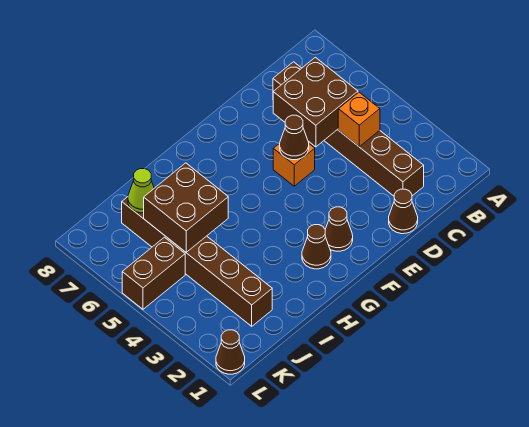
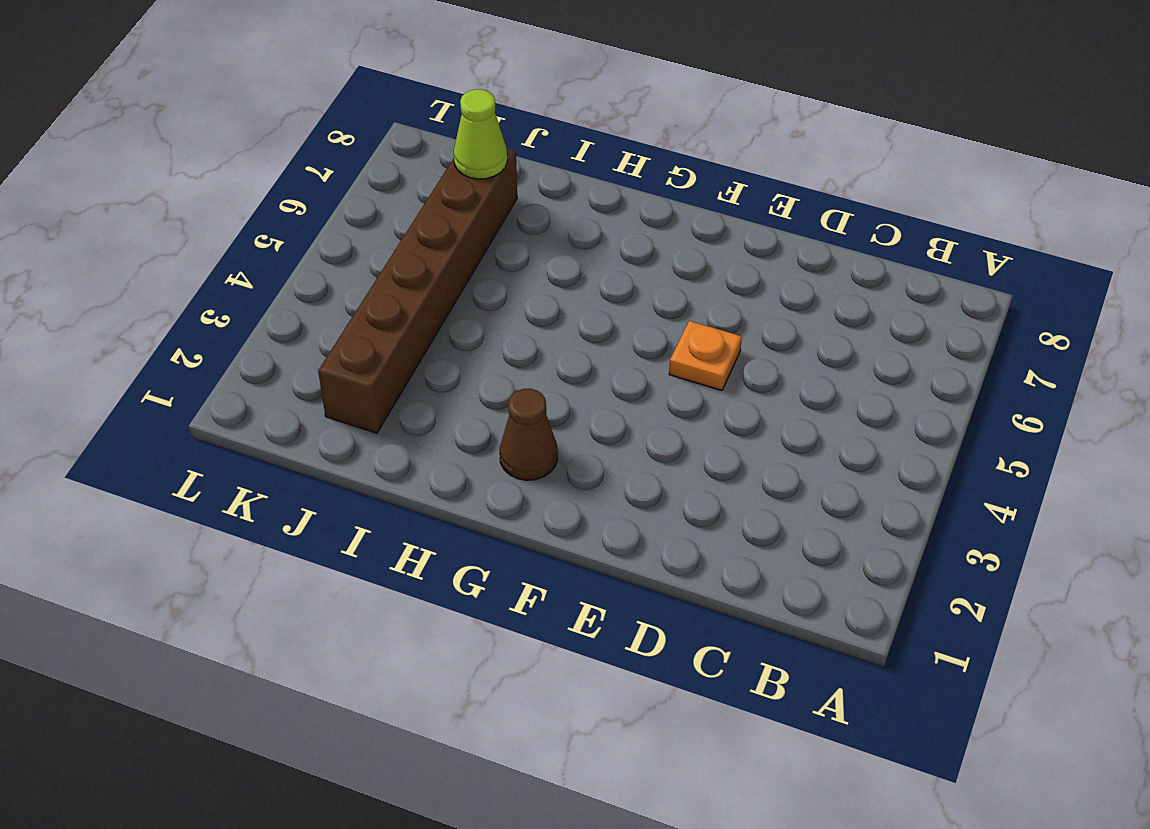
orange 1x1 plate [669,321,742,391] -> orange 1x1 brick [273,143,315,186]
none -> brown 1x6 brick [273,62,424,196]
none -> brown 1x1 cone [389,189,418,234]
none -> brown 1x1 cone [325,207,353,251]

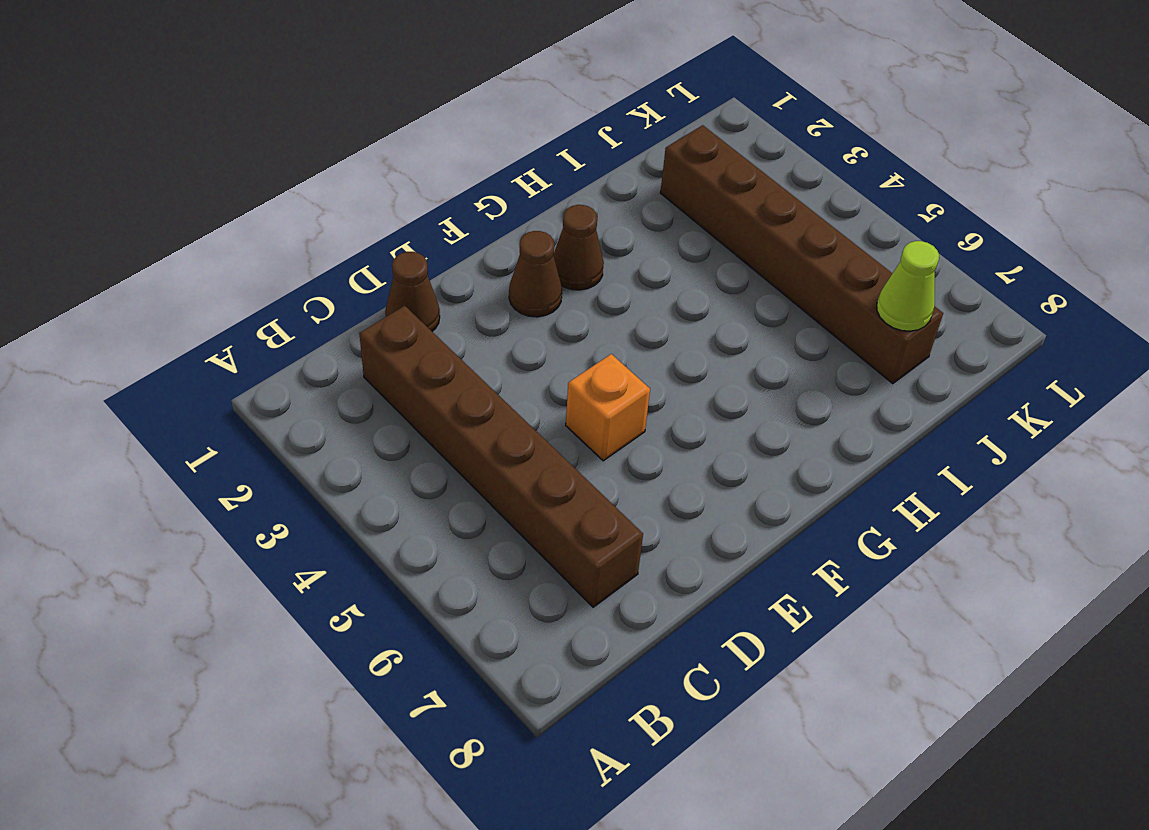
none -> brown 1x2 brick [122,237,185,309]
none -> brown 1x1 cone [216,330,245,374]
none -> orange 1x1 brick [338,92,380,146]

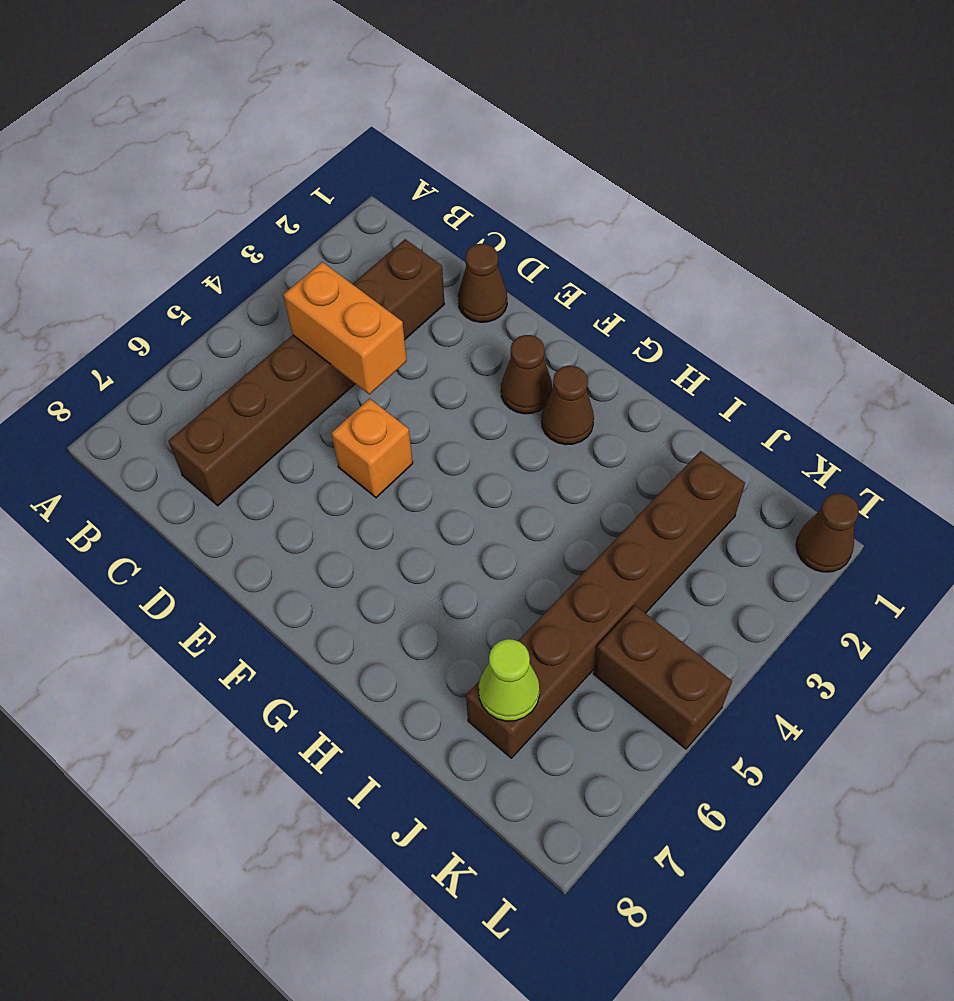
orange 1x2 brick [283,262,407,394] -> orange 1x1 brick [338,92,380,146]
none -> brown 2x2 brick [273,57,358,147]
none -> brown 1x1 cone [280,115,309,160]
none -> brown 2x2 brick [144,163,228,252]

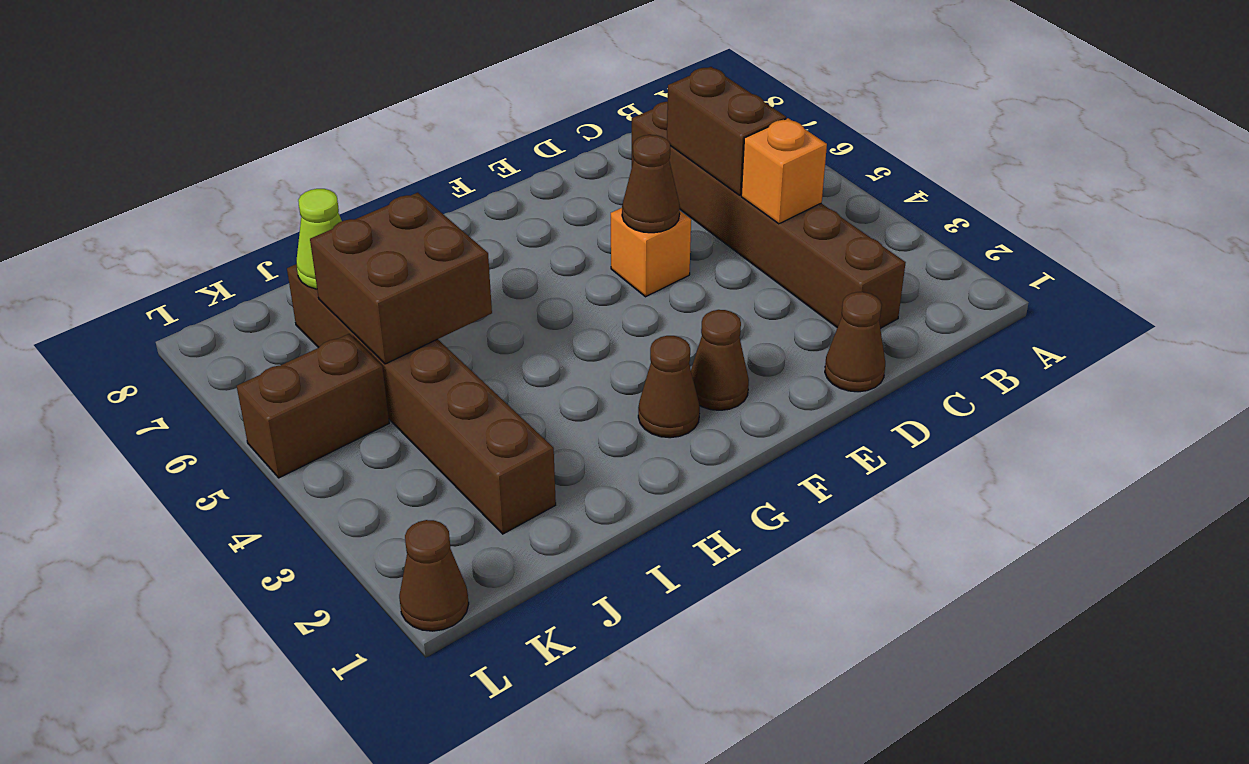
brown 1x2 brick [667,67,786,195] -> brown 2x2 brick [273,57,358,147]

